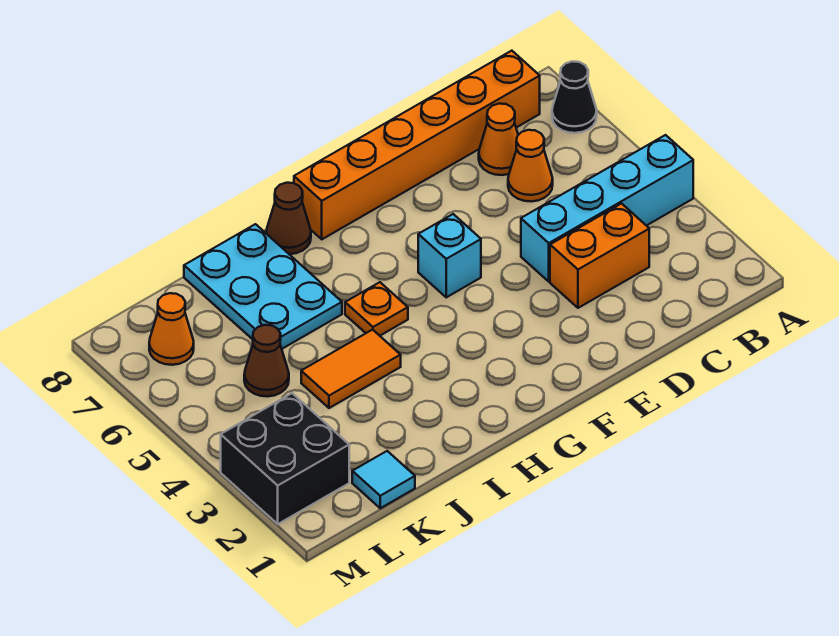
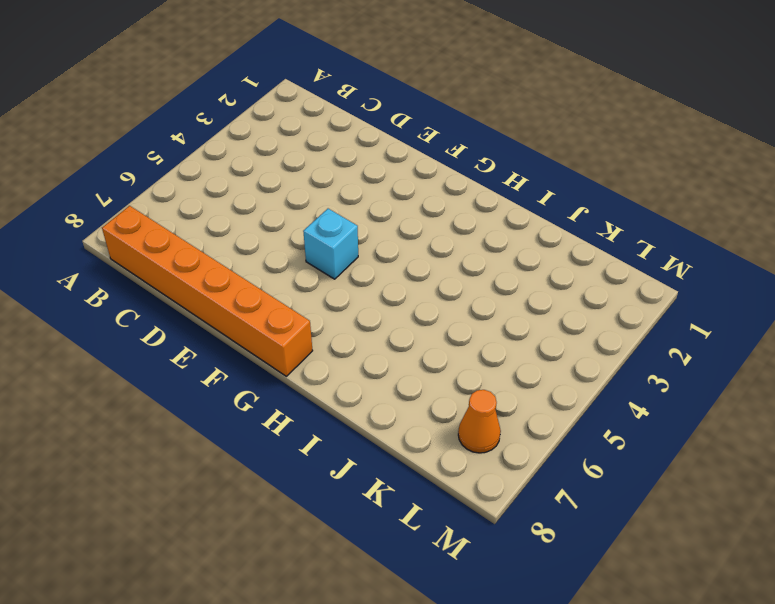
none -> cyan 1x4 brick [521,135,693,281]
none -> black 1x1 cone [552,61,597,133]
none -> orange 1x2 brick [550,204,649,308]

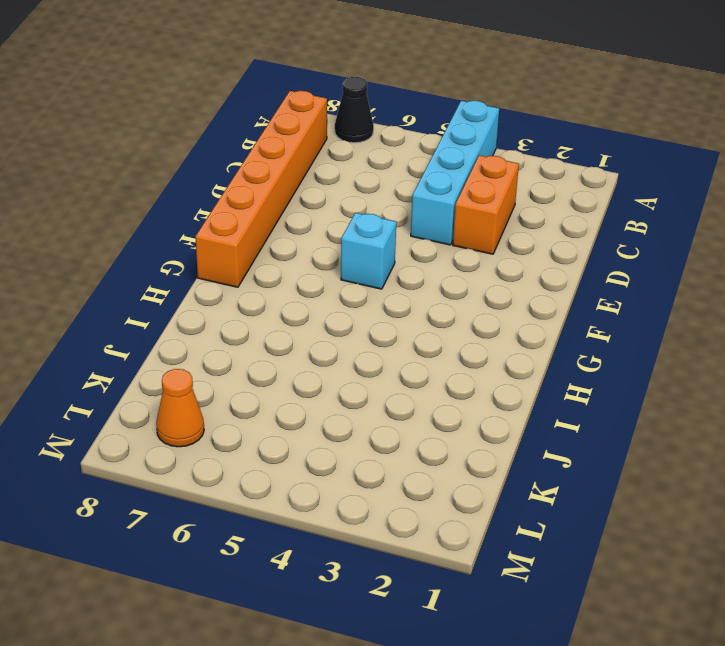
none -> orange 1x1 cone [508,130,553,202]
none -> orange 1x1 cone [479,104,518,175]
none -> orange 1x1 plate [345,282,408,336]

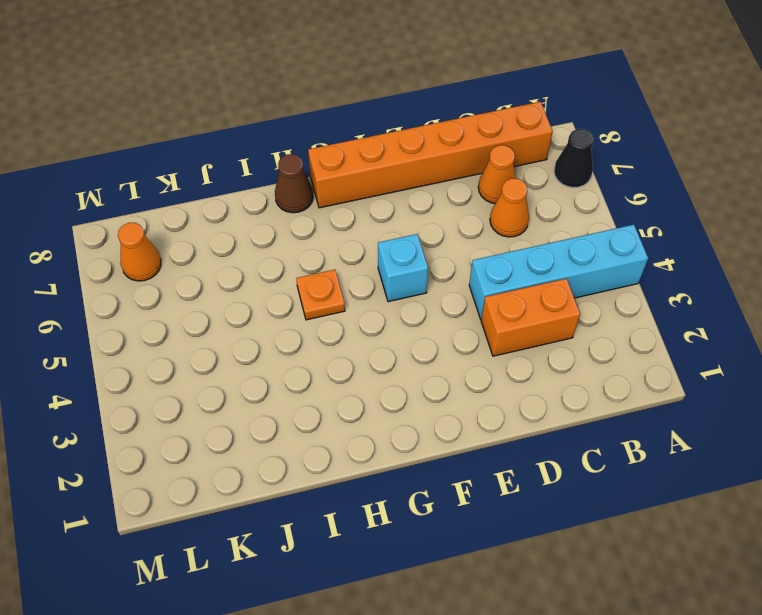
none -> orange 1x2 tile [301,330,401,408]
none -> cyan 2x3 plate [184,224,342,349]
none -> cyan 1x1 tile [352,451,415,508]

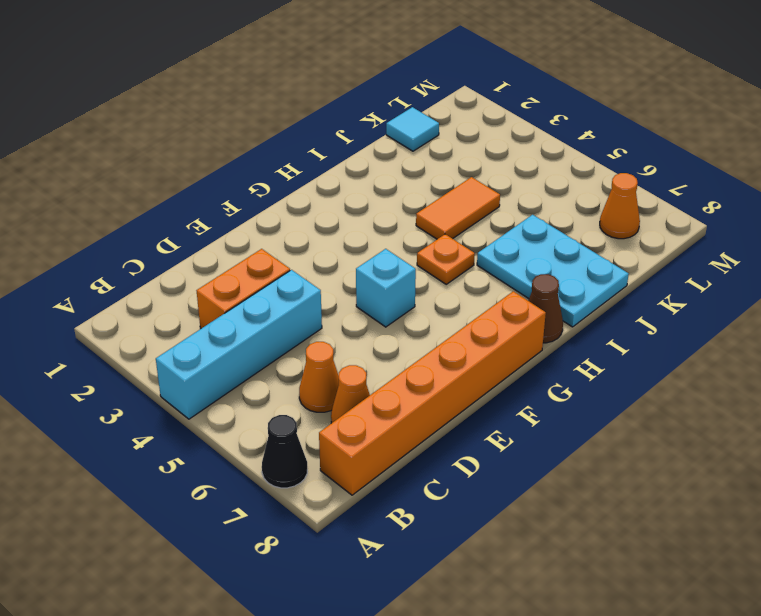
none -> brown 1x1 cone [244,325,289,397]
none -> black 2x2 brick [221,393,349,524]

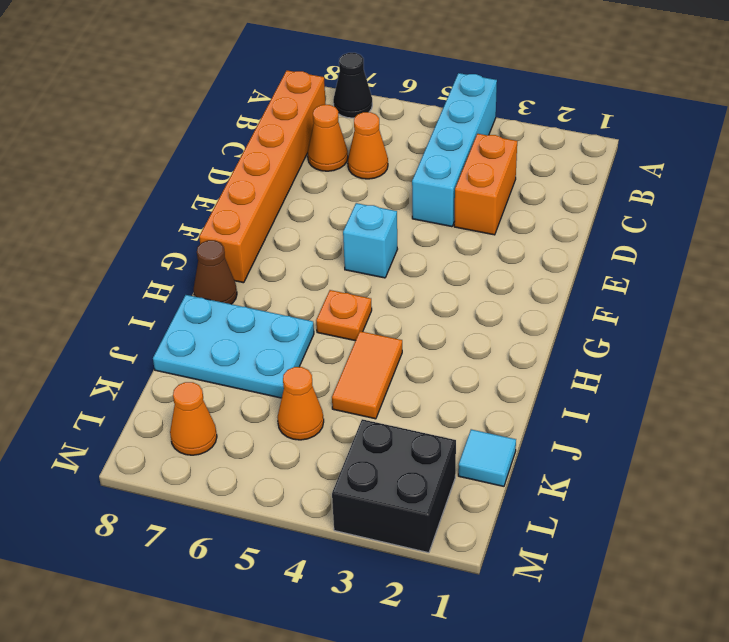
orange 1x1 cone [277,367,324,440] -> brown 1x1 cone [244,325,289,397]

